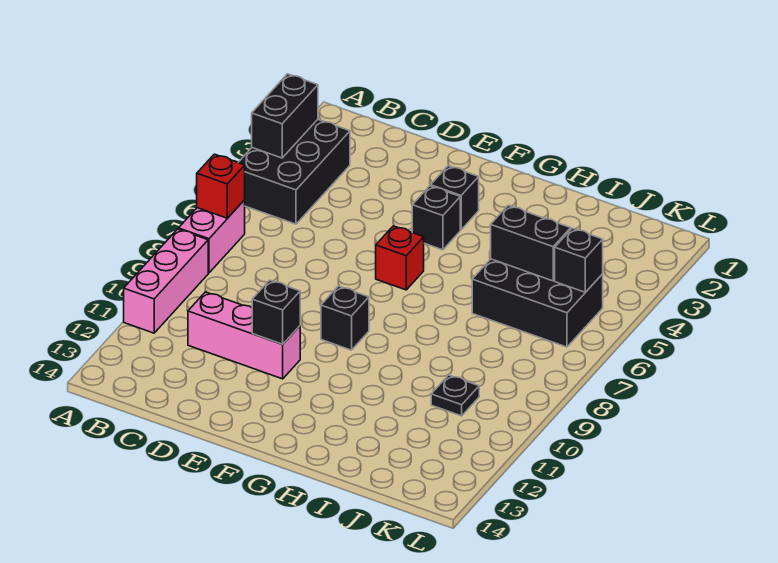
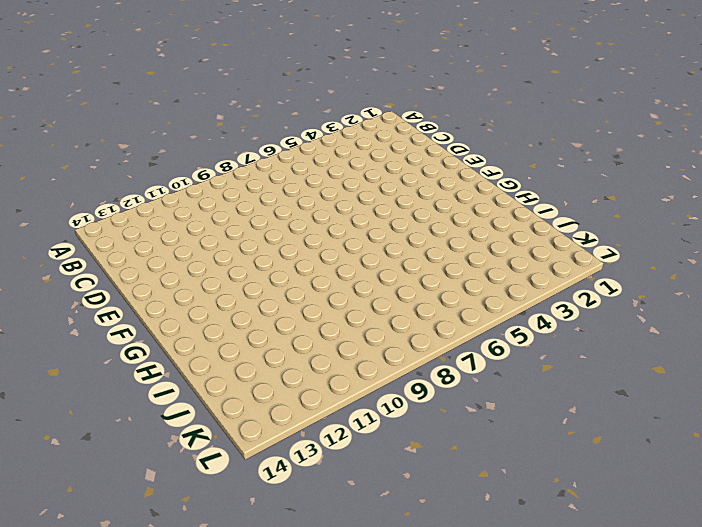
none -> black 2x3 brick [238,120,350,224]
none -> pink 1x2 brick [178,200,245,273]
none -> pink 1x3 brick [124,229,208,333]

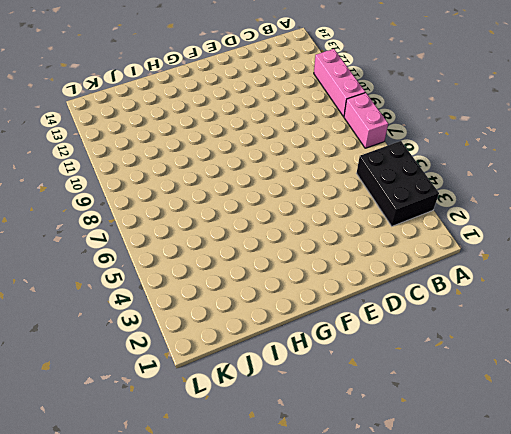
none -> pink 1x3 brick [188,292,300,379]
none -> black 1x1 brick [431,166,479,230]
none -> black 1x1 brick [412,186,460,250]

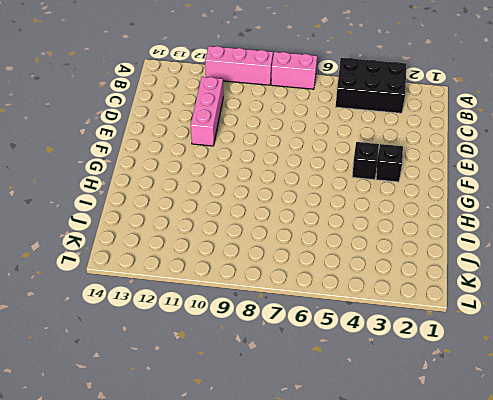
none -> red 1x1 brick [376,226,424,290]
none -> black 1x1 brick [321,286,369,350]
none -> black 2x3 brick [472,259,603,347]

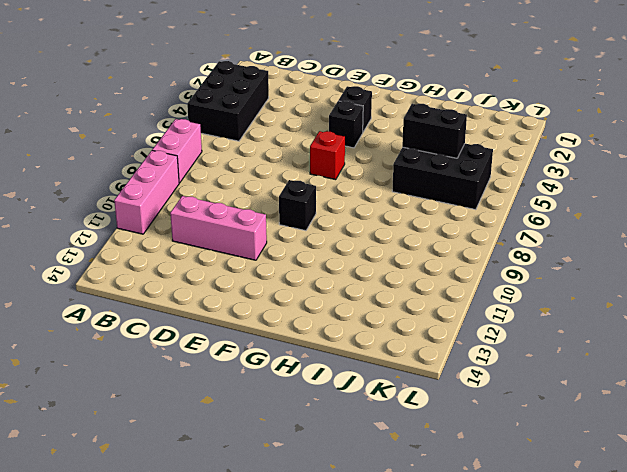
none -> black 1x1 plate [431,375,479,416]
none -> black 1x2 brick [252,74,318,158]
none -> red 1x1 brick [197,154,245,218]

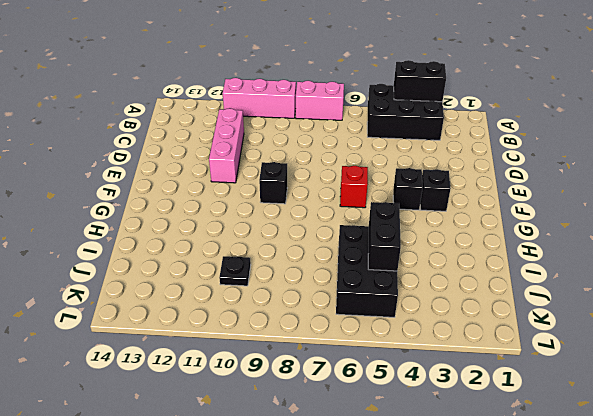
none -> red 1x1 brick [197,154,245,218]
none -> black 1x1 brick [252,280,300,344]
none -> black 1x1 brick [555,228,603,292]

